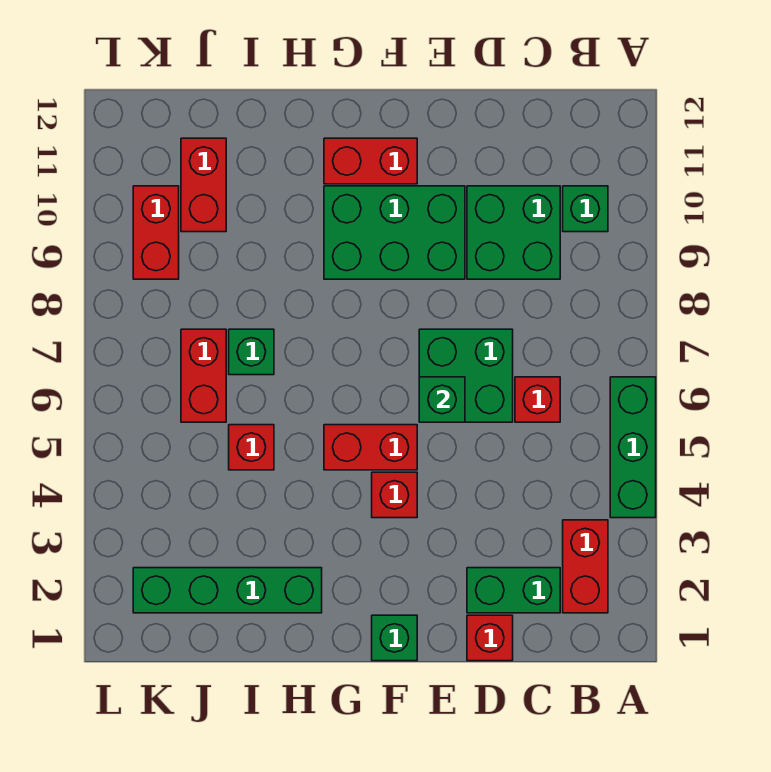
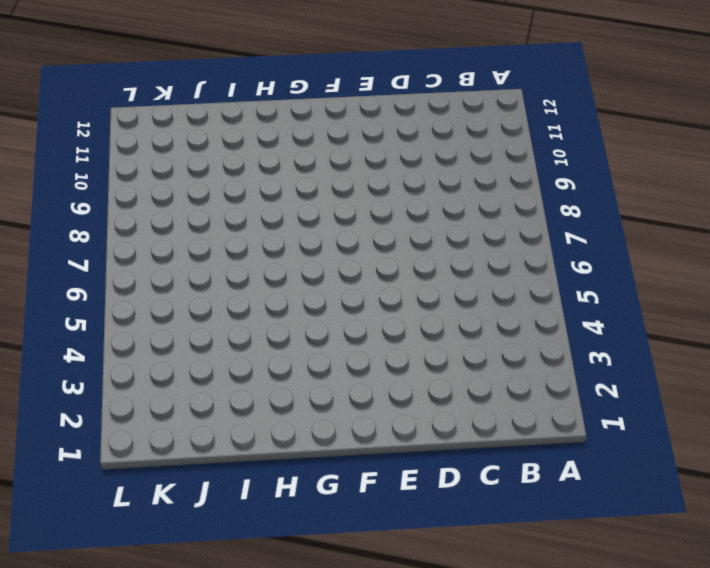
none -> green 1x3 brick [610,377,656,518]
none -> red 1x2 brick [563,520,608,613]
none -> green 1x1 brick [563,186,608,232]

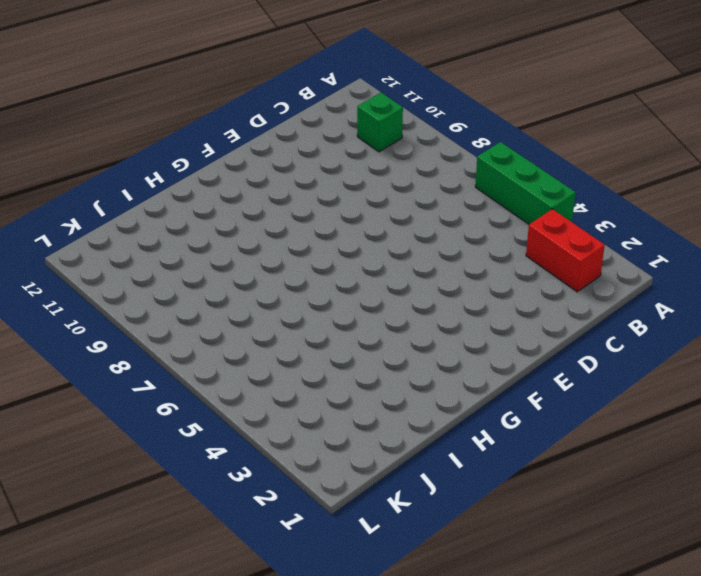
none -> green 1x2 brick [467,568,560,613]
none -> red 1x1 brick [515,377,560,422]
none -> green 2x2 brick [467,186,560,279]

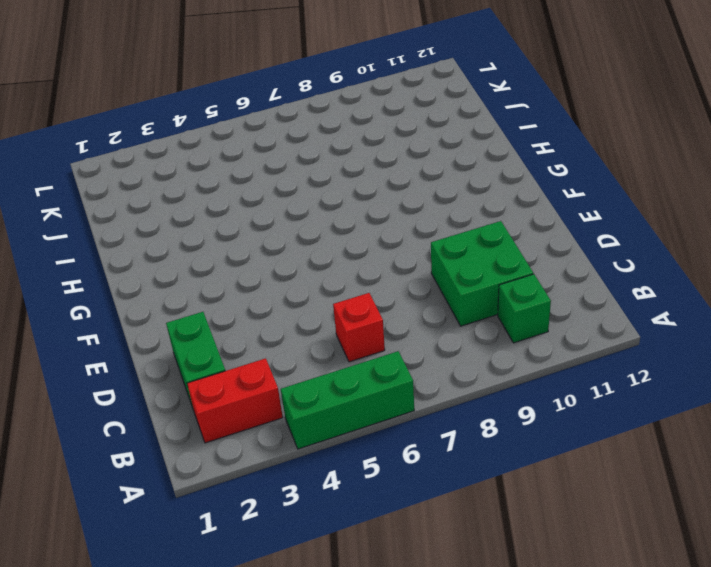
none -> red 1x1 brick [467,615,513,661]
none -> green 2x2 brick [419,329,513,422]
none -> green 2x3 brick [324,186,465,279]

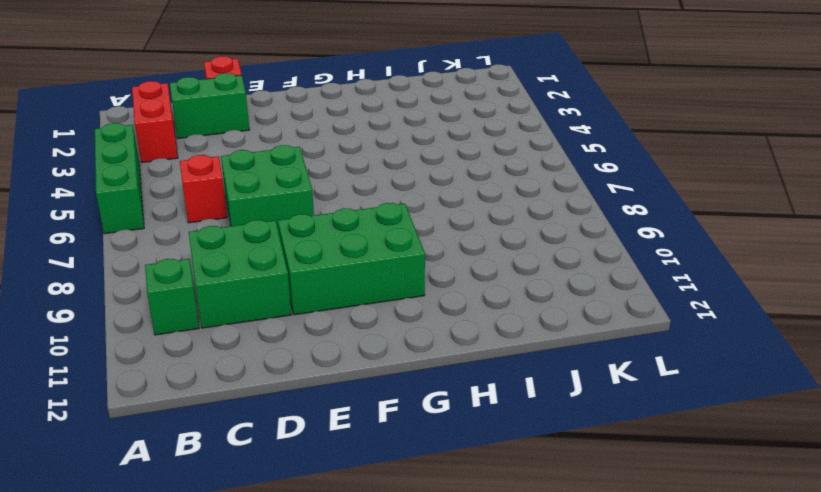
none -> green 1x1 brick [372,615,417,661]
none -> red 1x1 brick [372,472,417,518]
none -> red 1x2 brick [324,425,417,470]

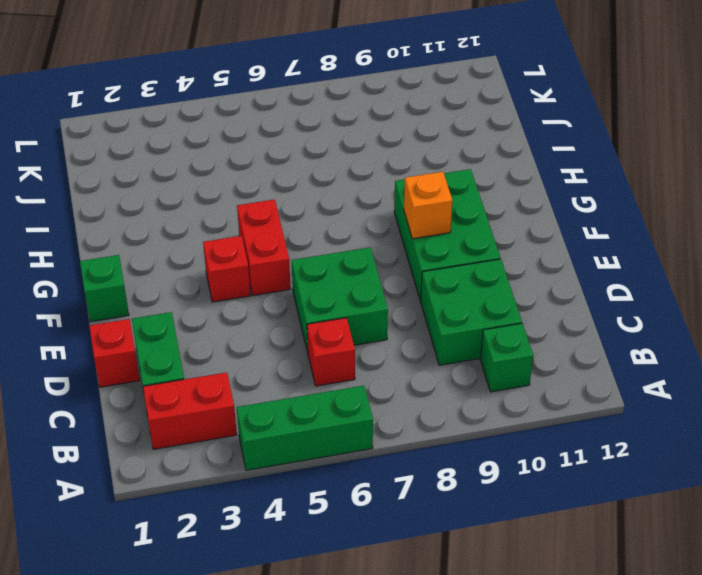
orange 1x1 brick [404,172,453,239] -> none
none -> red 1x2 brick [324,138,417,184]
none -> green 1x4 brick [133,568,322,613]
none -> red 1x1 brick [229,425,274,470]

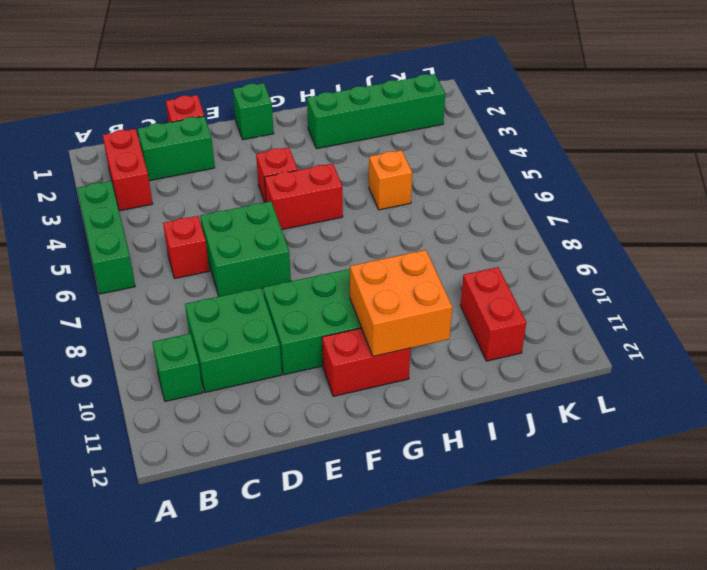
orange 2x2 brick [350,250,452,356] -> none
orange 1x1 brick [369,150,412,210] -> red 1x1 brick [229,425,274,470]
none -> green 1x1 brick [229,329,274,375]
none -> red 1x2 brick [181,329,226,422]
none -> red 1x2 brick [133,186,179,279]

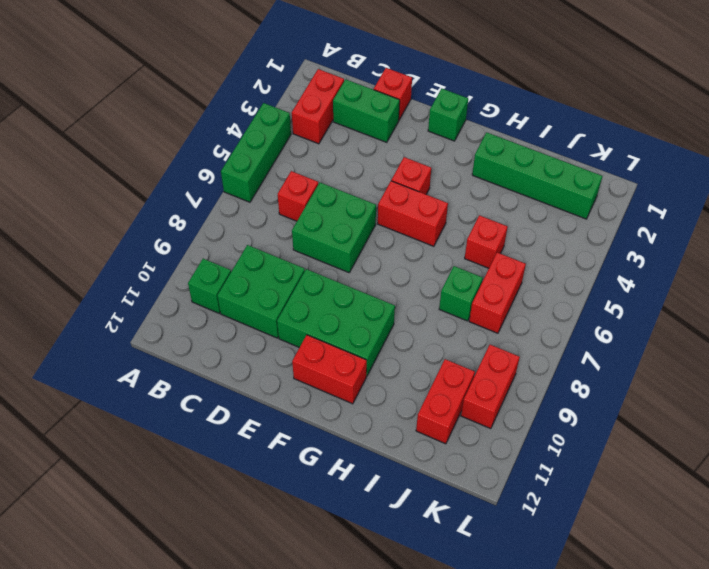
none -> green 1x1 brick [419,377,465,422]

